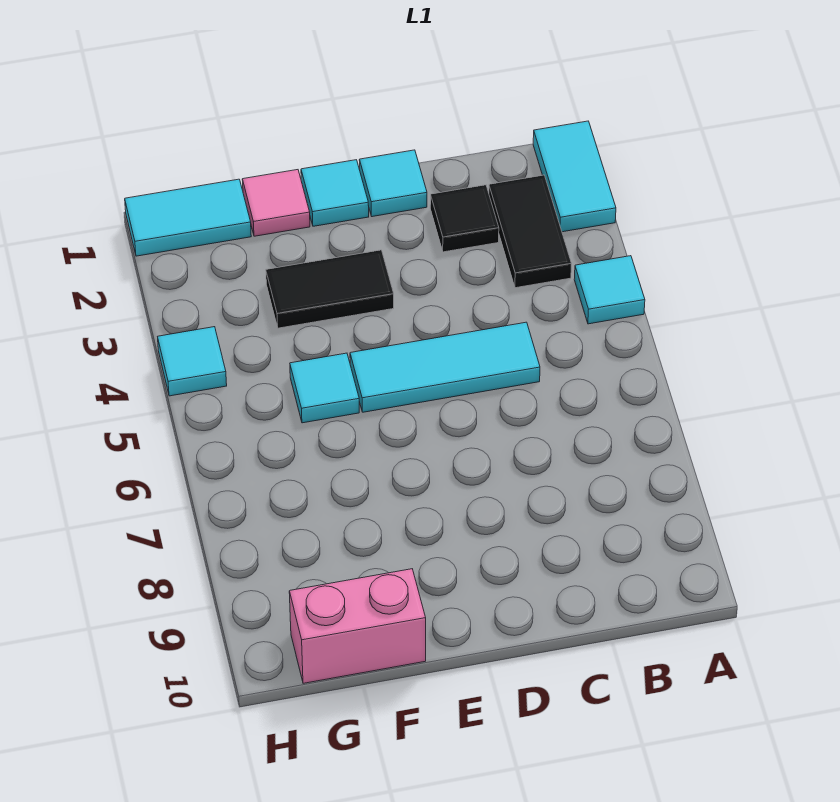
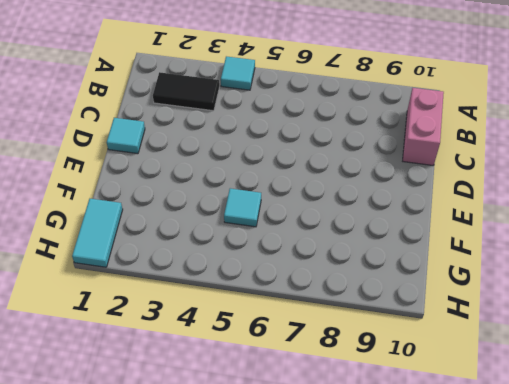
pink 1x2 brick [403,88,444,165] -> pink 1x2 brick moved to [289,569,426,683]
none -> cyan 1x2 tile [533,121,616,232]
none -> black 1x1 tile [430,185,499,252]
none -> cyan 1x3 tile [350,322,540,412]

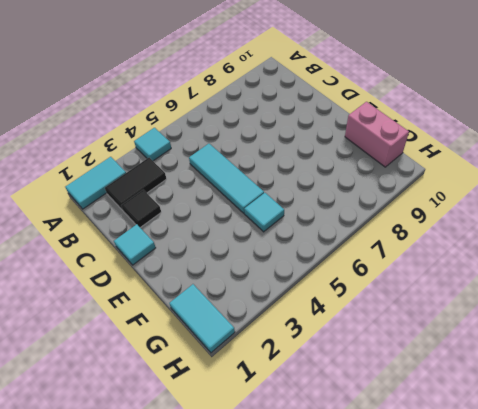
none -> cyan 1x1 tile [301,160,369,226]
none -> black 1x2 tile [266,250,394,328]
none -> pink 1x1 tile [242,170,310,236]

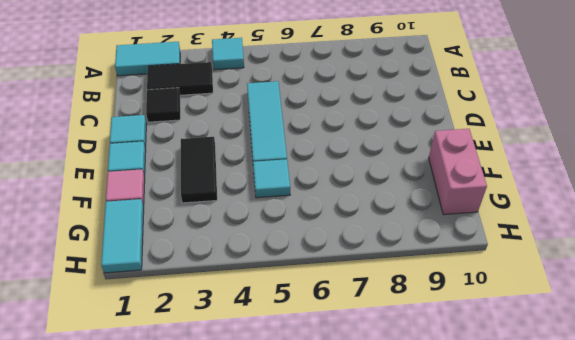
none -> cyan 1x1 tile [158,327,227,396]

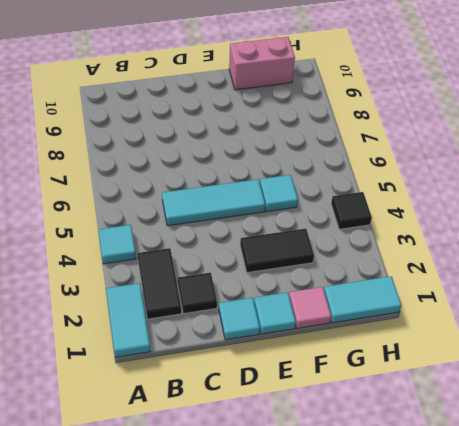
black 1x1 tile [331,192,372,229] -> cyan 1x1 tile [158,327,227,396]

